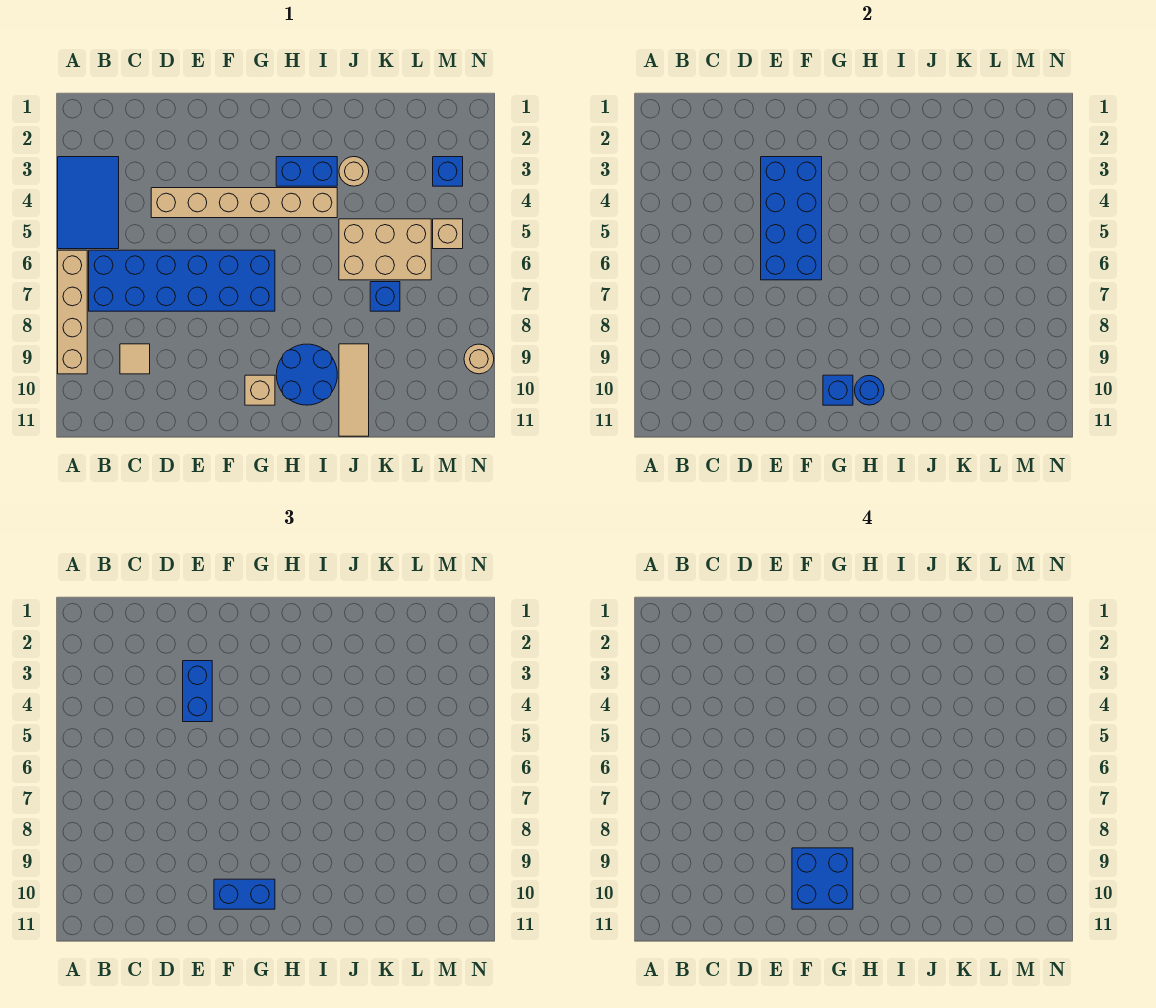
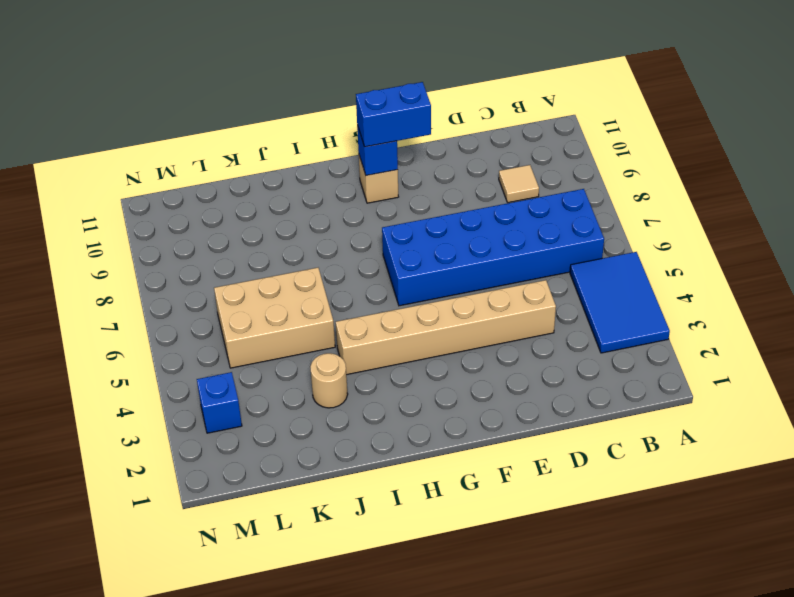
none -> tan 1x4 brick [58,250,87,374]
none -> blue 1x2 brick [276,157,337,186]
none -> blue 2x2 round brick [276,344,337,405]

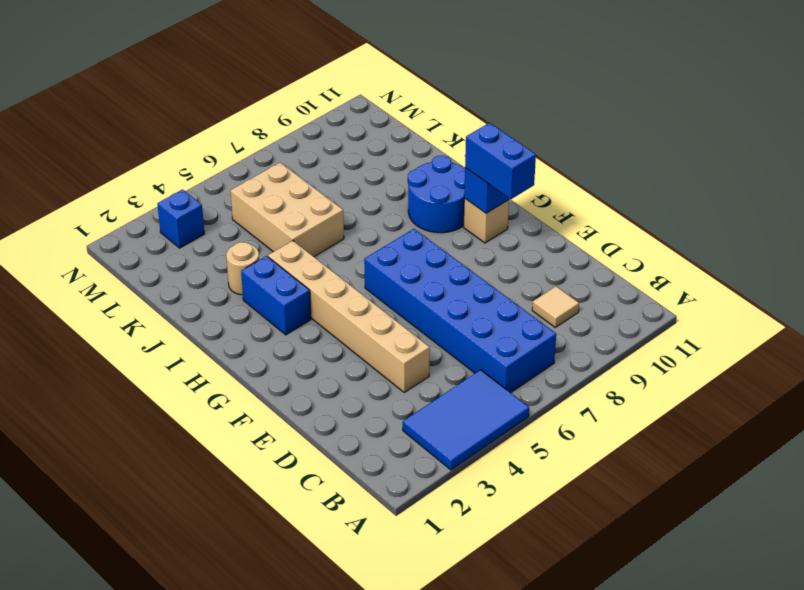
none -> tan 1x4 brick [58,250,87,374]
none -> tan 1x3 tile [339,344,369,436]
none -> blue 1x1 brick [370,282,400,311]

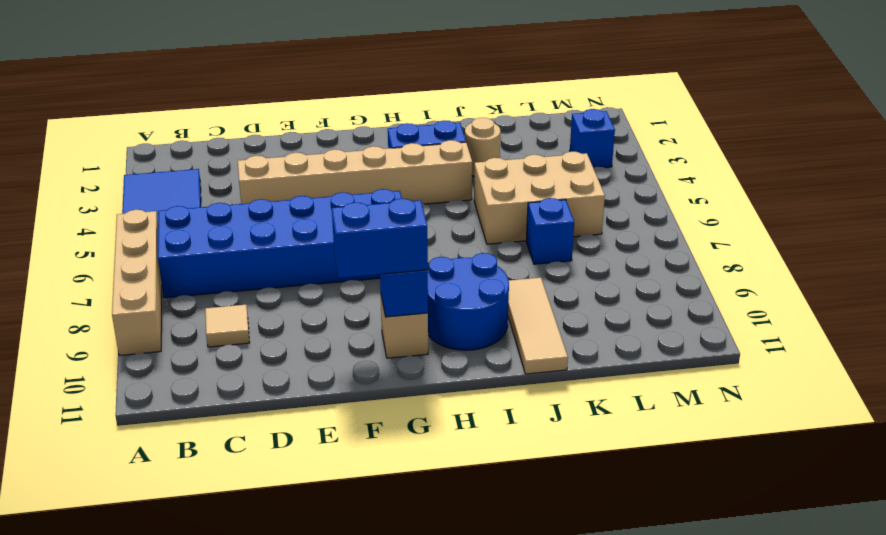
none -> tan 1x1 brick [433,219,463,249]
none -> tan 1x1 round brick [464,344,494,374]
none -> blue 2x4 brick [761,157,822,280]

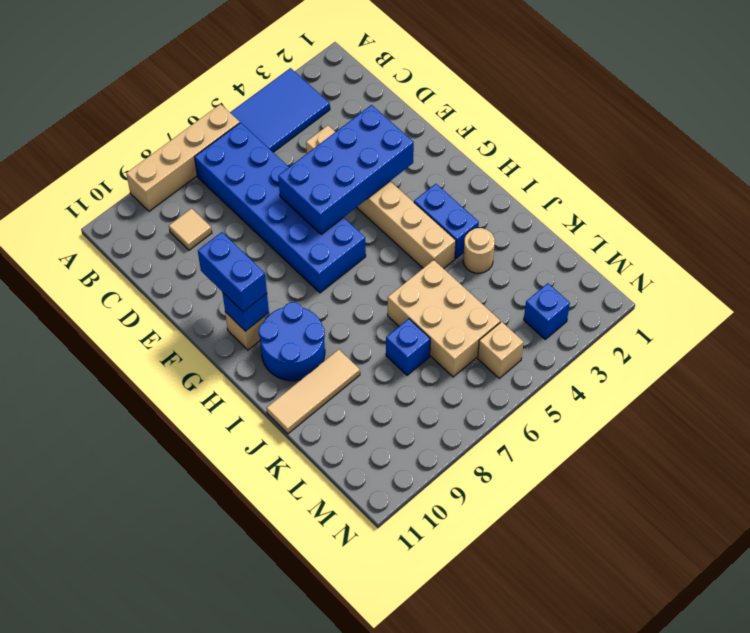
none -> tan 1x1 round brick [464,344,494,374]
none -> blue 1x1 round brick [854,375,884,405]
none -> blue 1x2 brick [183,661,212,722]

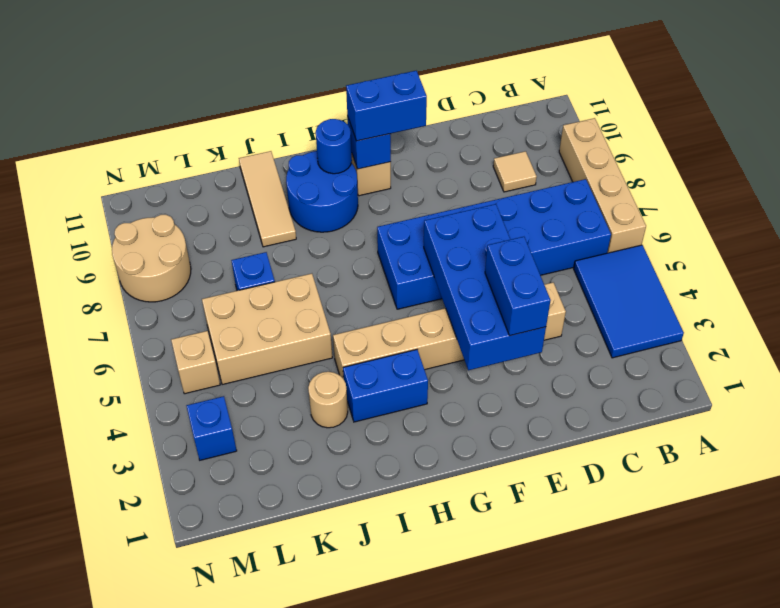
tan 2x2 round brick [112,215,191,302] -> tan 1x1 round brick [464,344,494,374]
none -> blue 2x2 brick [792,848,853,909]

